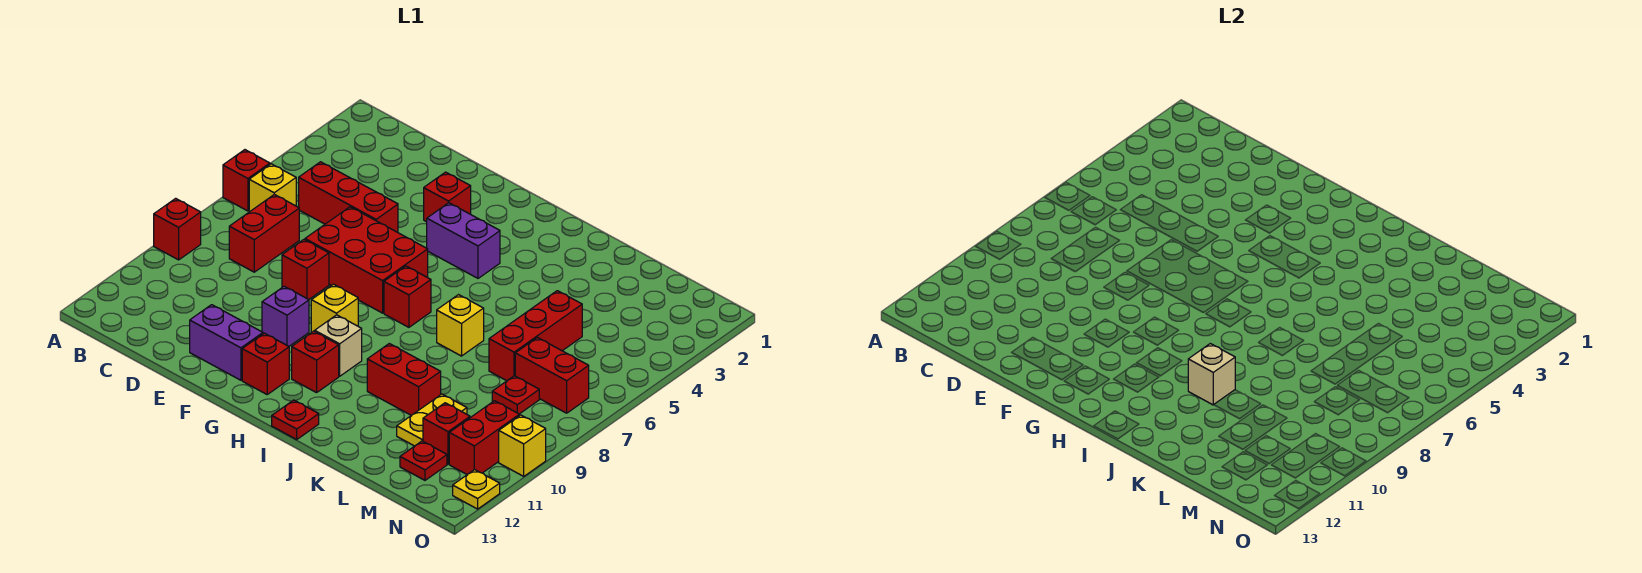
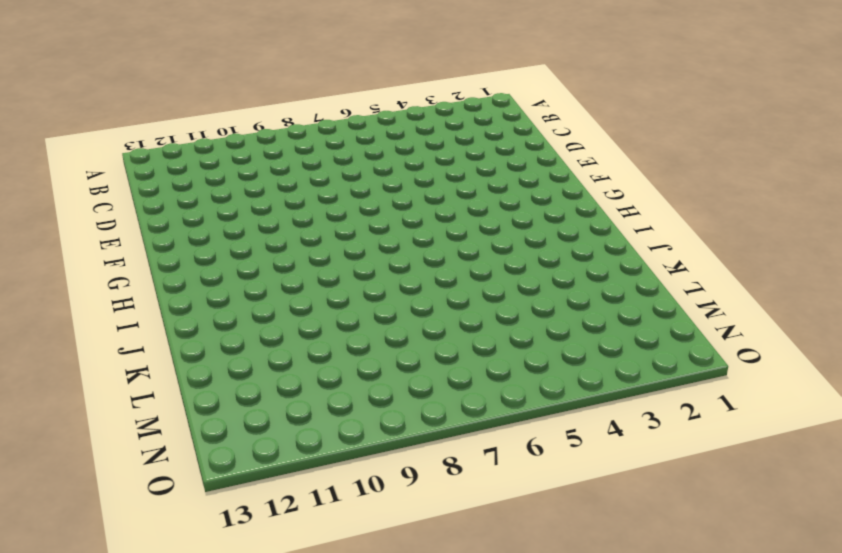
none -> red 1x1 brick [223,150,270,211]
none -> red 1x1 brick [154,198,201,260]
none -> yellow 1x1 brick [249,164,296,212]

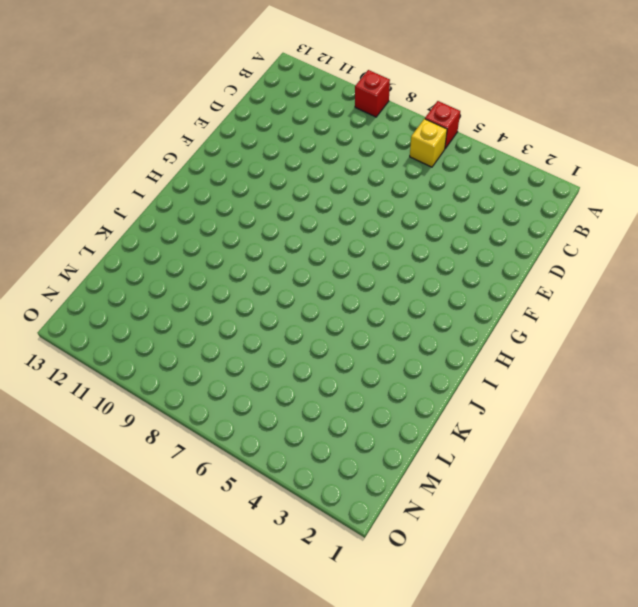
none -> red 1x3 brick [299,162,398,232]
none -> red 1x2 brick [229,194,299,272]
none -> red 2x3 brick [305,207,428,313]

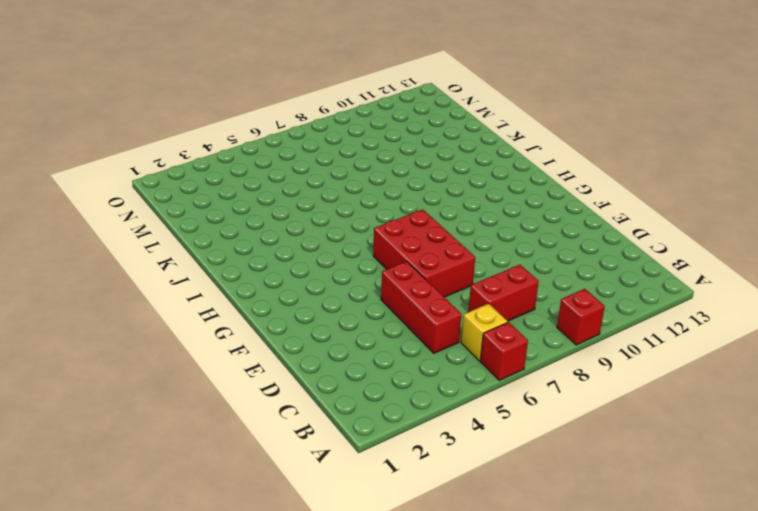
none -> red 1x1 brick [282,240,329,299]
none -> purple 1x2 brick [190,305,263,380]
none -> red 1x1 brick [424,172,471,222]

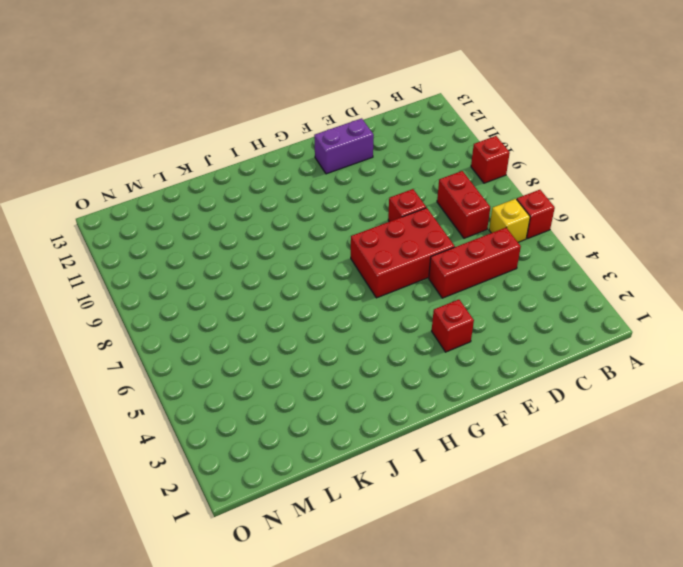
none -> purple 1x1 brick [262,286,309,346]
none -> purple 1x2 brick [427,203,500,278]
none -> yellow 1x1 brick [311,284,358,332]

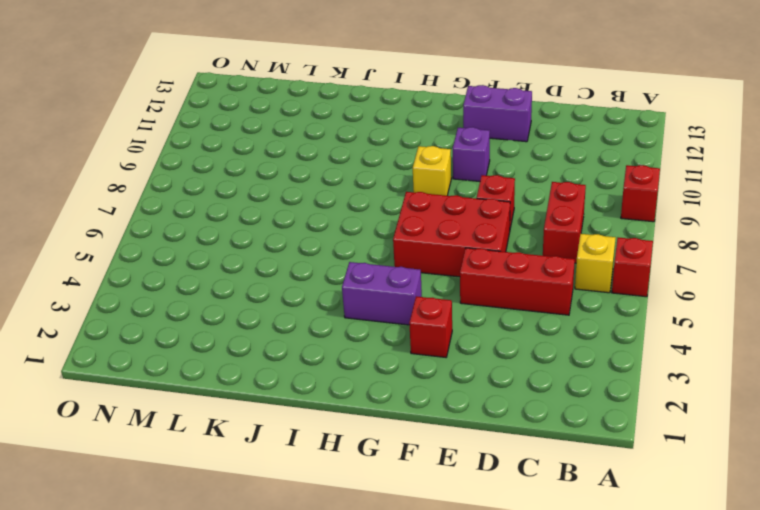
none -> red 1x1 brick [242,333,289,394]
none -> red 1x1 brick [384,266,431,327]
none -> tan 1x1 brick [315,315,362,376]

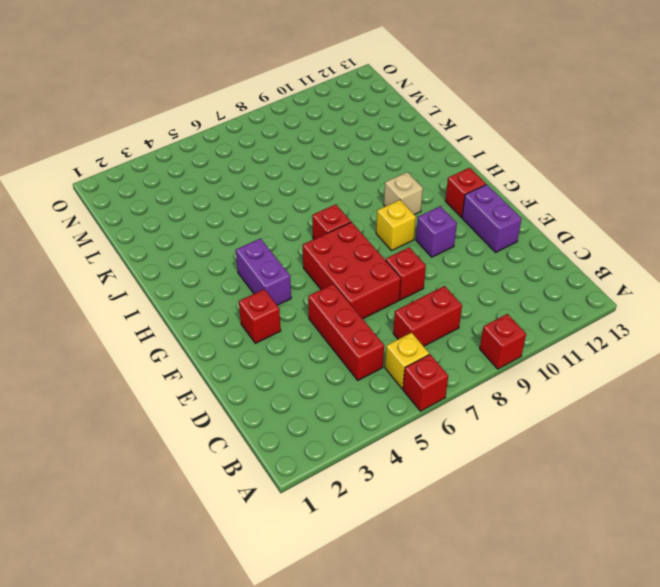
none -> red 1x1 brick [292,331,339,393]
none -> red 1x1 plate [272,400,319,439]
none -> yellow 1x1 brick [437,295,484,356]

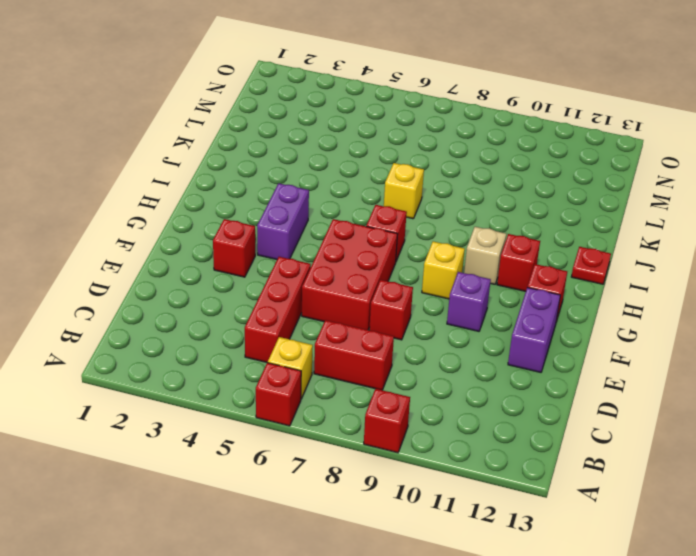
none -> red 1x2 brick [367,344,441,415]
none -> red 1x3 brick [489,291,582,381]
none -> yellow 1x2 plate [397,394,467,446]

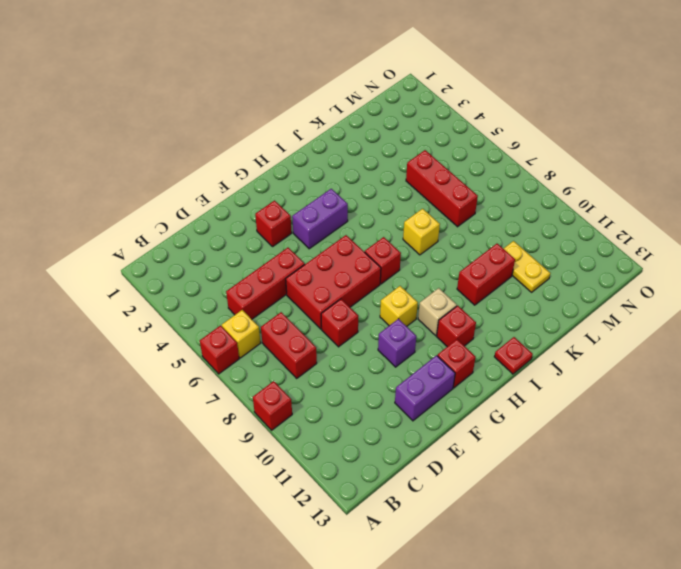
none -> red 1x2 brick [515,338,589,413]
none -> red 1x1 plate [492,376,539,414]
none -> red 1x1 brick [423,403,470,464]

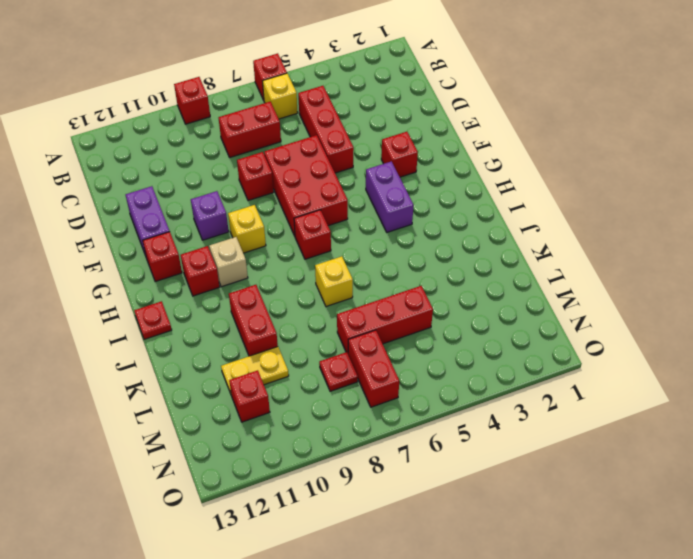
none -> red 1x1 plate [400,441,447,480]
none -> red 1x2 brick [449,401,519,475]
none -> yellow 1x1 brick [499,415,546,476]

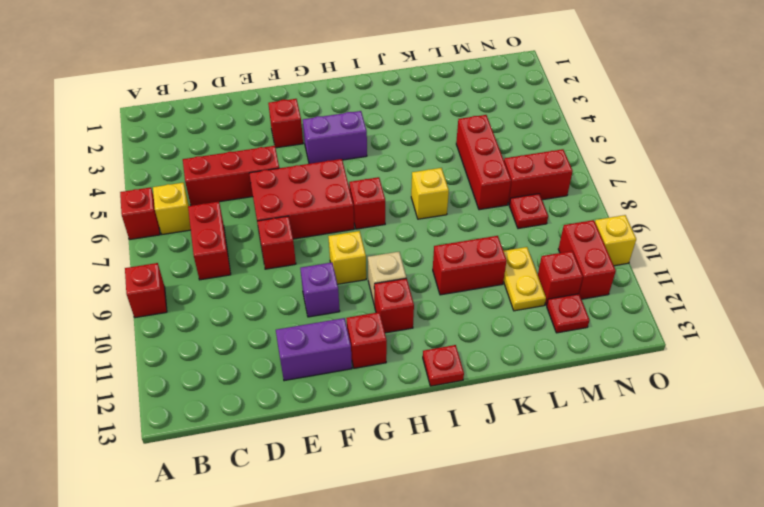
none -> yellow 1x1 plate [453,470,500,509]
none -> tan 1x1 brick [1188,344,1235,405]

